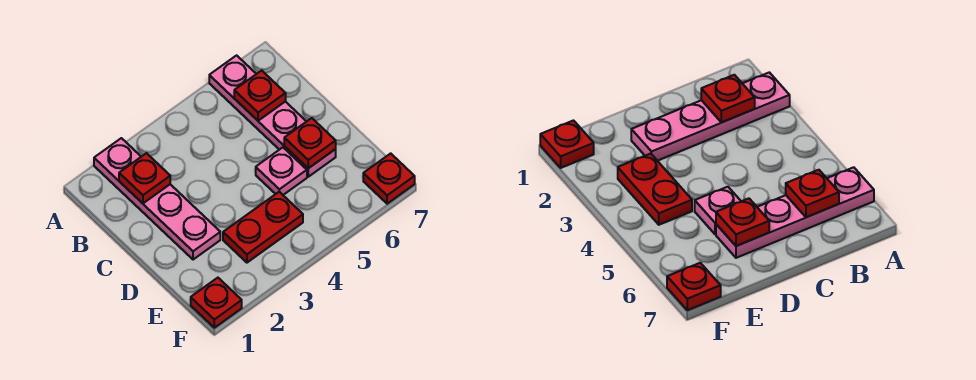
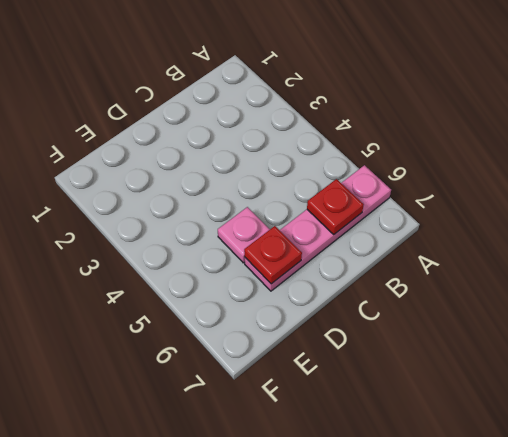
none -> pink 1x4 plate [94,138,220,260]
none -> red 1x2 plate [223,192,303,263]

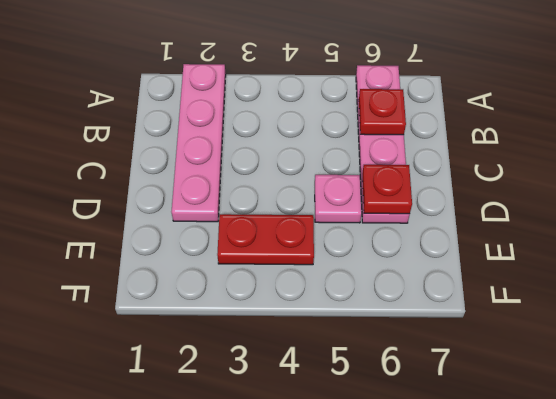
none -> red 1x1 plate [191,278,242,328]
none -> red 1x1 plate [363,153,415,204]

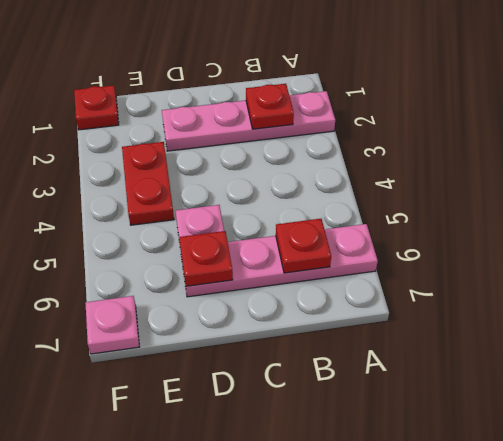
pink 1x1 plate [85,296,139,354] -> red 1x1 plate [363,153,415,204]

